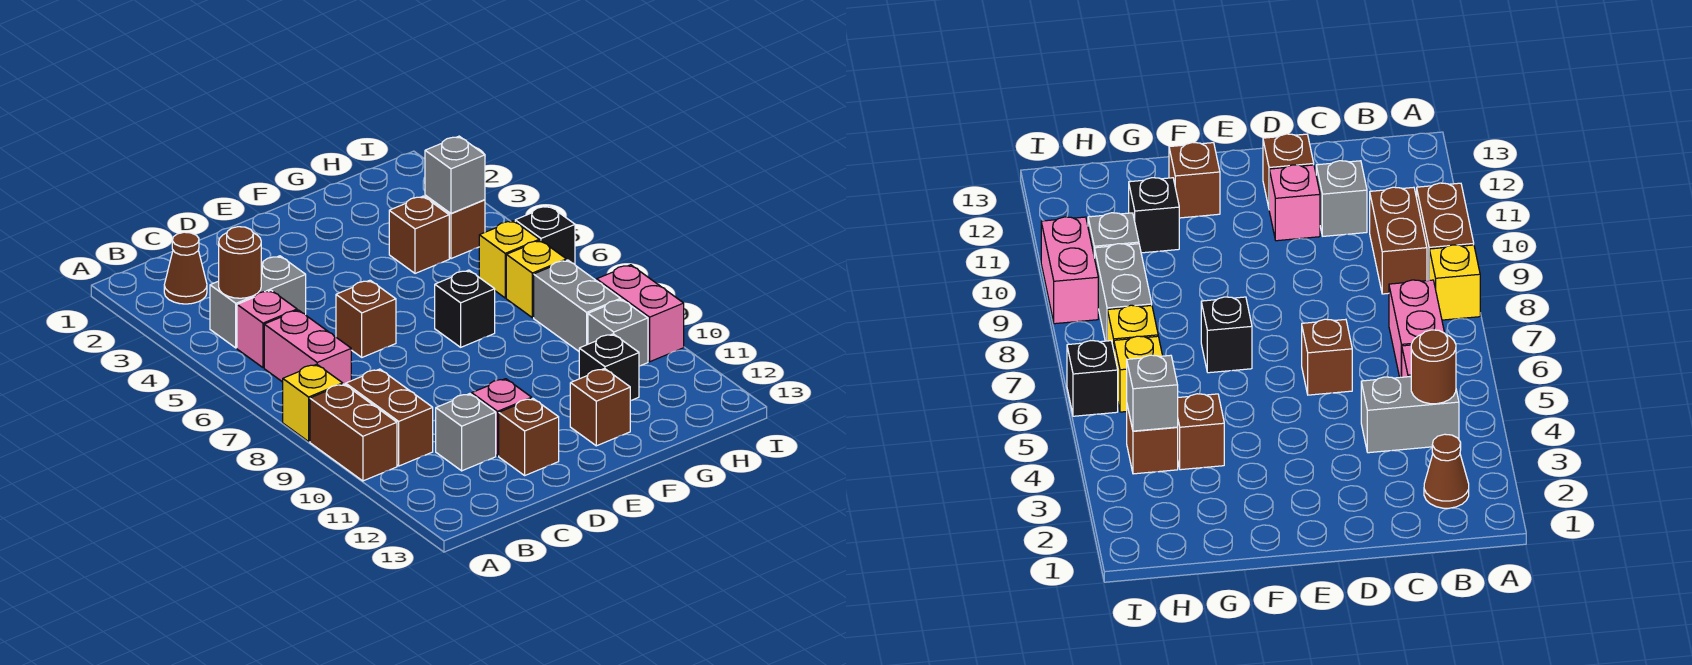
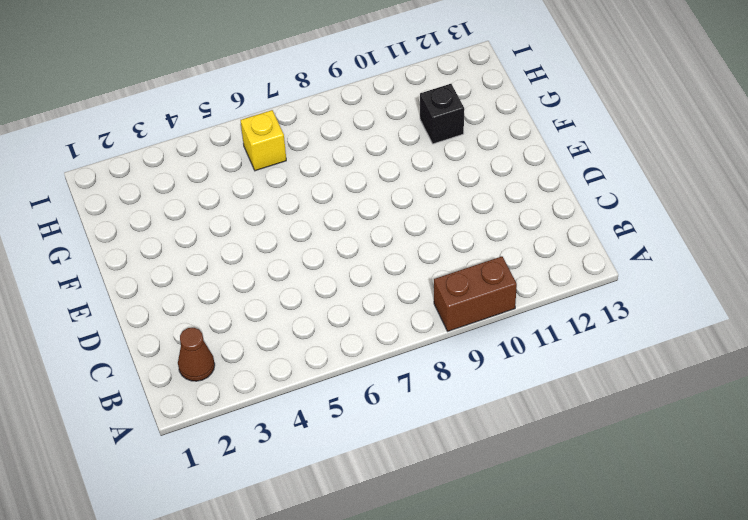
none -> yellow 1x1 brick [283,364,343,441]
none -> grey 1x2 brick [210,256,306,348]
none -> pink 1x1 brick [237,290,297,368]

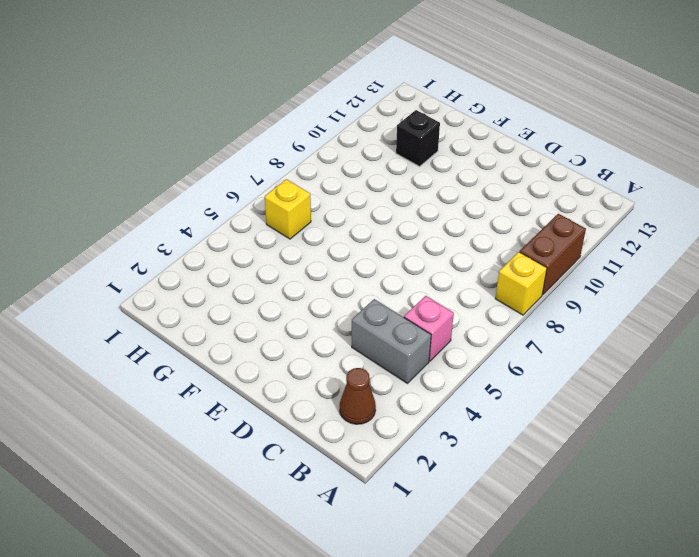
none -> pink 1x2 brick [264,310,351,385]
none -> brown 1x2 brick [346,369,433,466]
none -> grey 1x1 brick [436,394,496,471]

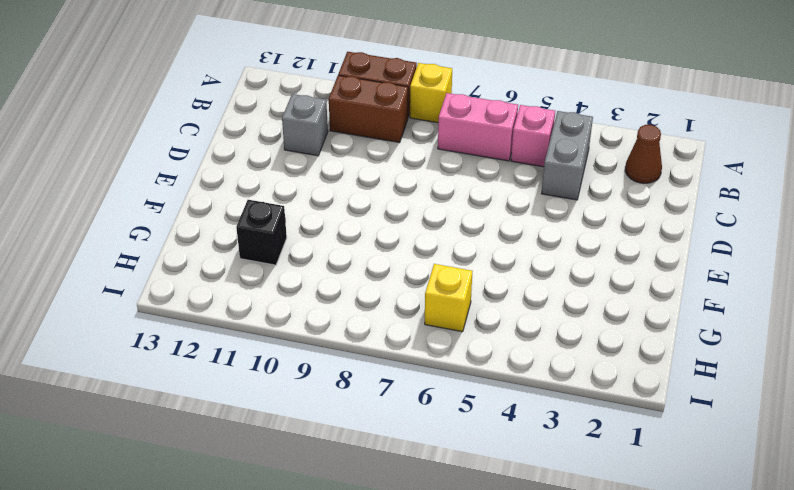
none -> brown 1x1 brick [336,280,396,357]
none -> pink 1x1 brick [472,379,532,456]
none -> brown 1x1 brick [499,398,559,475]

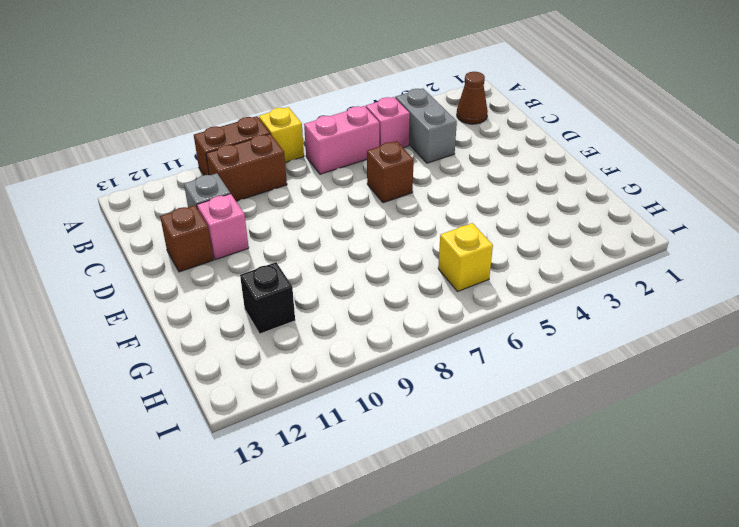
none -> black 1x1 brick [435,270,495,347]
none -> brown 1x1 brick [570,369,630,446]
none -> brown 1x1 brick [389,196,449,273]

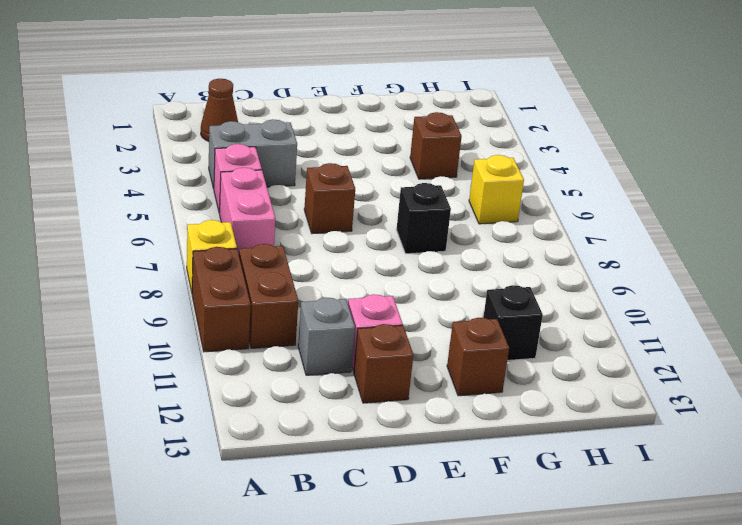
none -> brown 1x1 brick [425,195,485,259]
none -> yellow 1x1 brick [506,240,566,318]
none -> grey 1x2 brick [534,260,621,351]

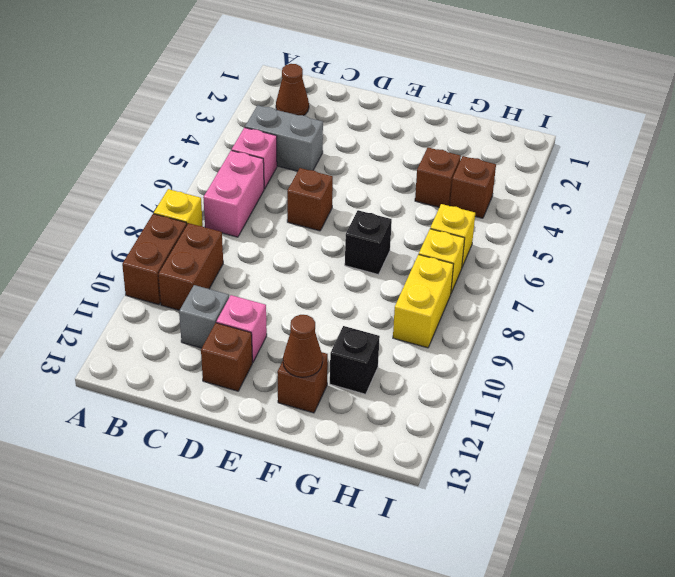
brown 1x1 cone [283,315,322,377] -> none
yellow 1x2 brick [393,255,453,348] -> grey 1x2 brick [534,260,621,351]
none -> grey 1x1 brick [588,299,648,366]
none -> black 1x1 brick [515,206,575,264]
none -> pink 1x2 brick [597,265,684,362]

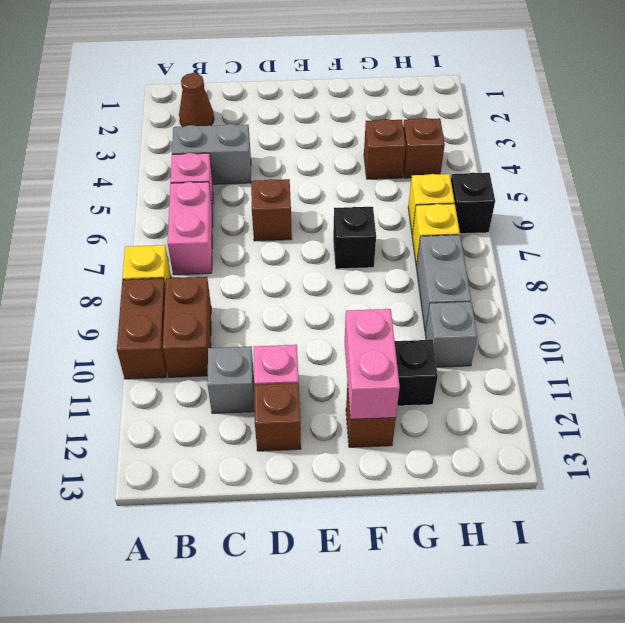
pink 1x2 brick [345,309,400,419] -> pink 1x2 brick moved to [597,265,684,362]
none -> brown 1x1 round brick [219,227,261,298]
none -> grey 1x1 brick [425,136,485,213]

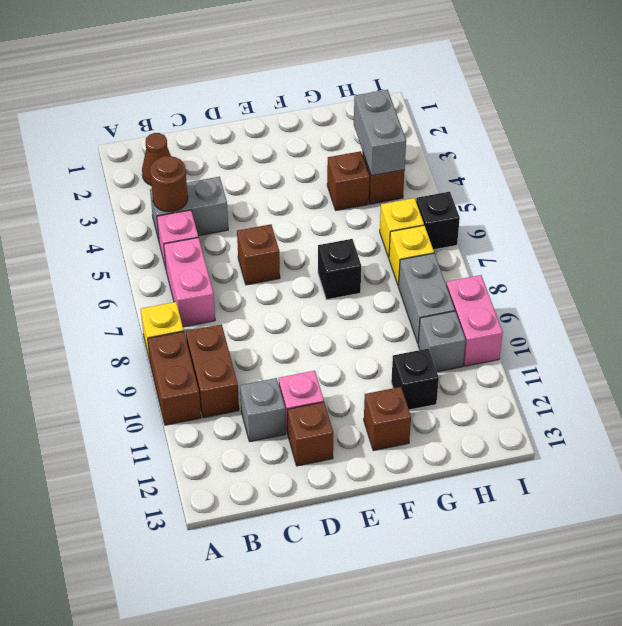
grey 1x2 brick [354,90,406,176] -> grey 1x1 brick [425,136,485,213]

